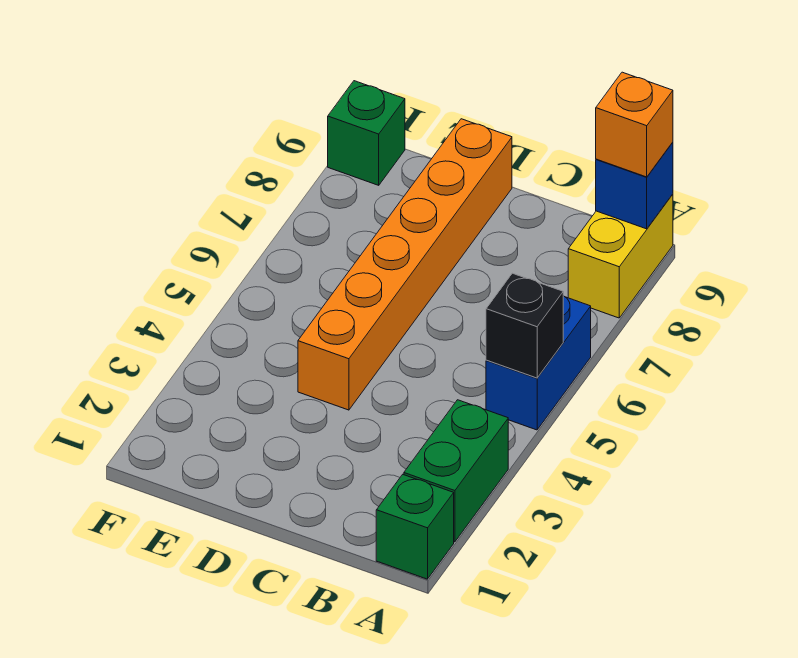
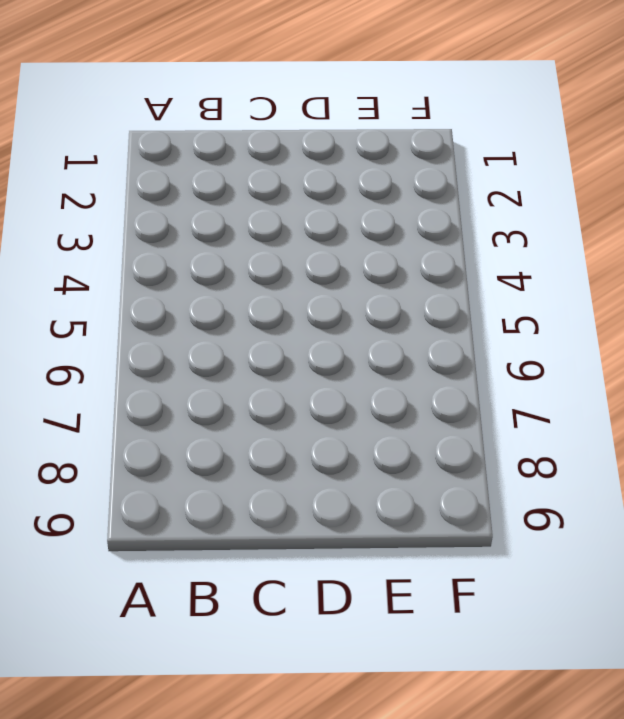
none -> green 1x1 brick [376,475,454,579]
none -> green 1x2 brick [404,400,508,542]

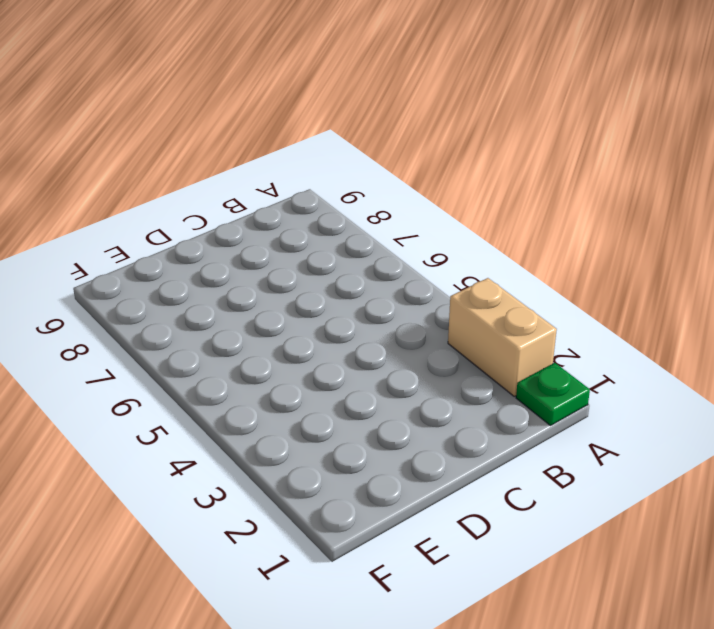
green 1x1 plate [516,363,590,426] -> green 1x1 brick [376,475,454,579]
tan 1x2 brick [448,278,557,396] -> green 1x2 brick [404,400,508,542]
none -> blue 1x2 brick [486,296,591,430]
none -> yellow 1x2 brick [568,194,673,318]

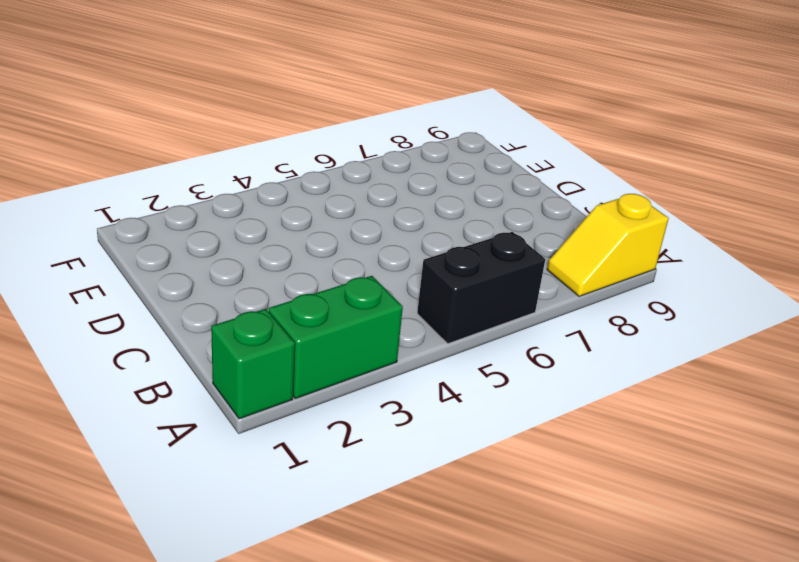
black 1x2 brick [417,232,545,344] -> blue 1x2 brick [486,296,591,430]
yellow 1x2 slope [547,194,669,296] -> yellow 1x2 brick [568,194,673,318]
none -> orange 1x6 brick [298,119,512,410]
none -> green 1x1 brick [328,81,405,185]

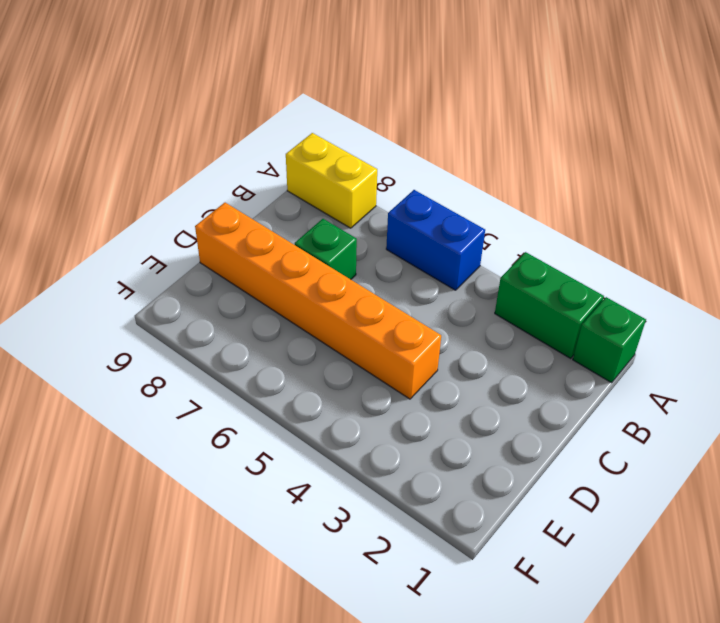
green 1x1 brick [295,219,357,279] -> green 1x1 brick moved to [328,81,405,185]
none -> black 1x1 brick [486,273,563,378]
none -> blue 1x1 brick [596,142,673,229]

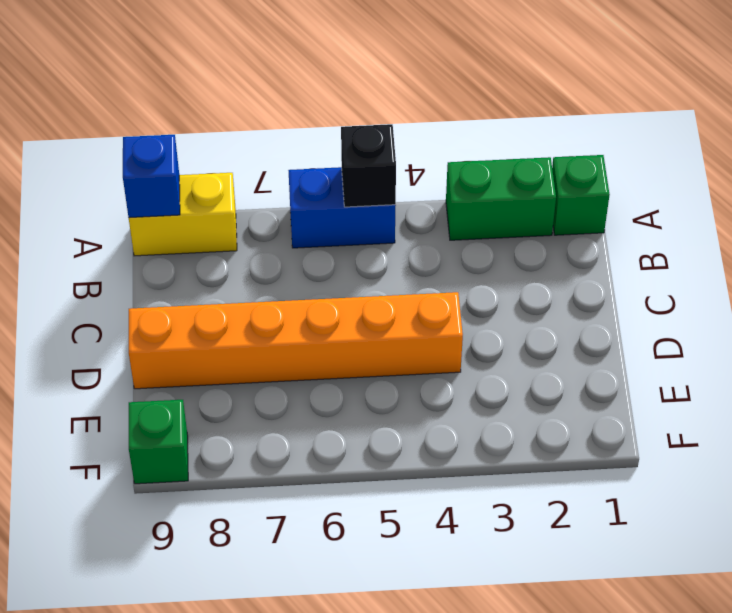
none -> orange 1x1 brick [596,72,673,177]

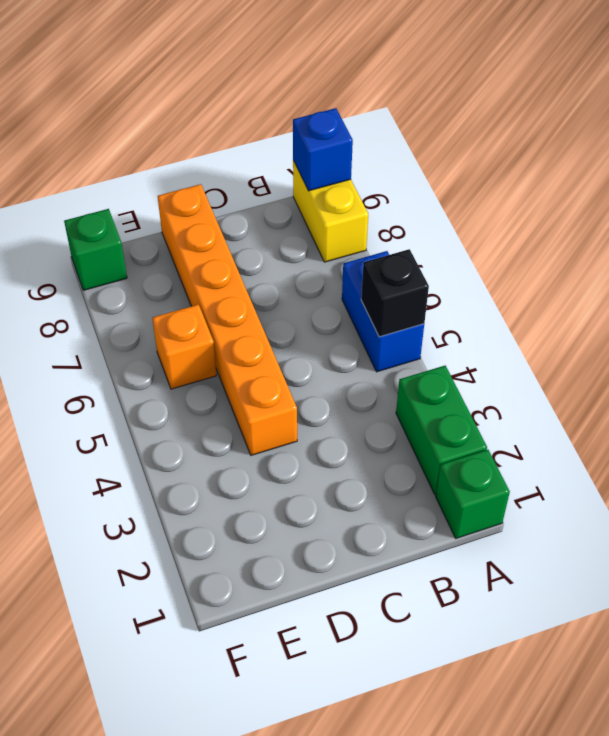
orange 1x1 brick [152,304,216,389] -> orange 1x1 brick moved to [596,72,673,177]

